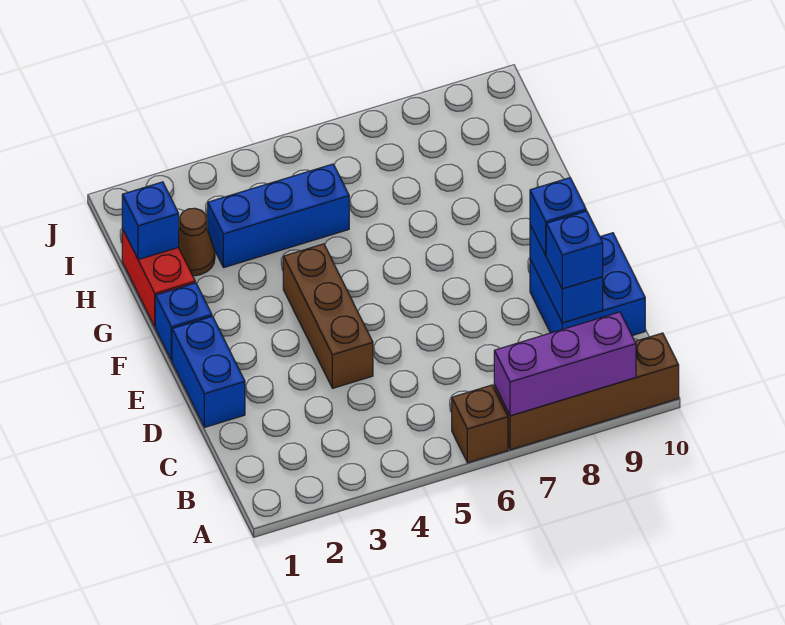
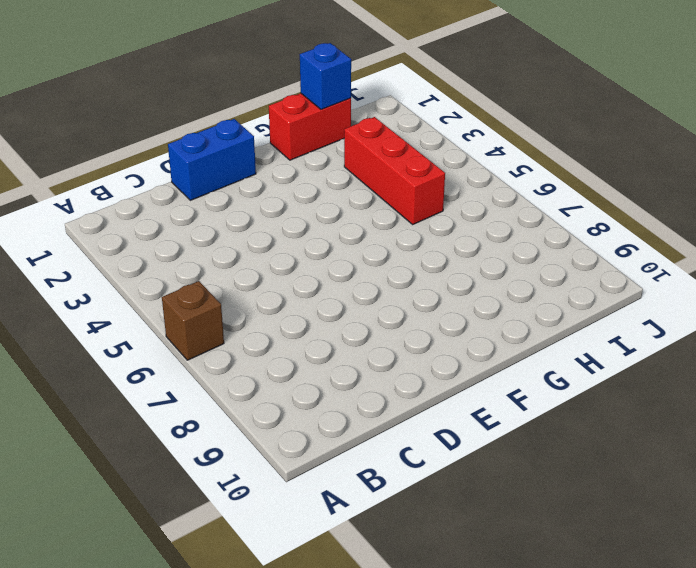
red 1x3 brick [344,117,445,224] -> blue 1x3 brick [208,164,349,268]
none -> brown 1x4 brick [494,333,679,450]
none -> blue 2x2 brick [530,233,645,336]
none -> brown 1x3 brick [283,244,373,388]

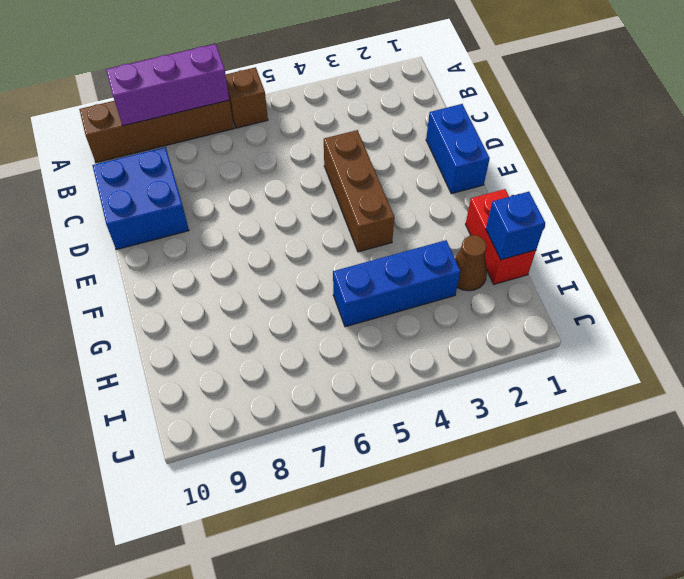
none -> blue 1x1 brick [155,283,212,361]
none -> blue 1x2 brick [530,225,603,323]
none -> blue 1x1 brick [546,211,603,289]

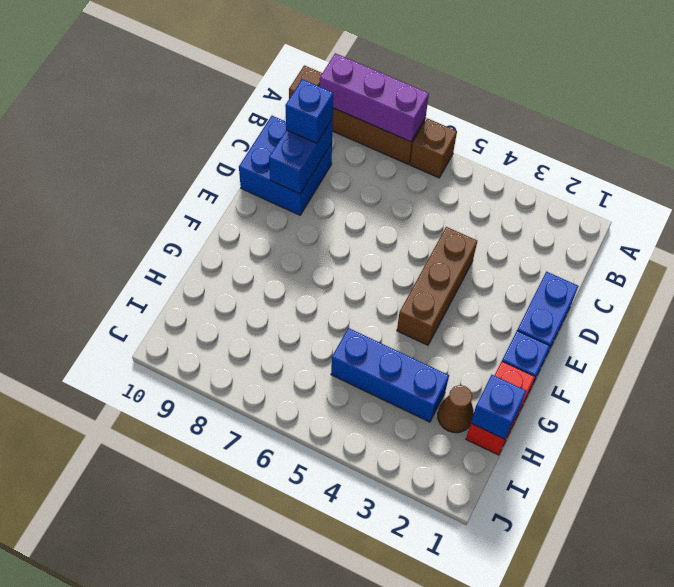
none -> blue 1x1 brick [530,178,586,255]

